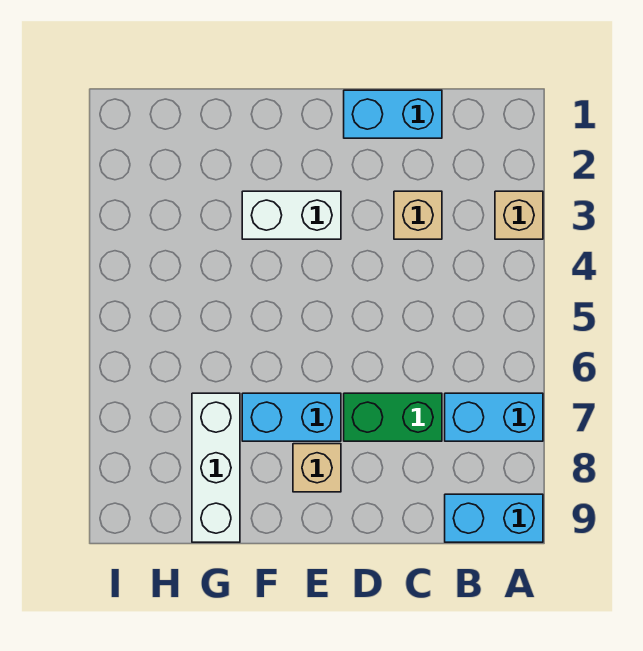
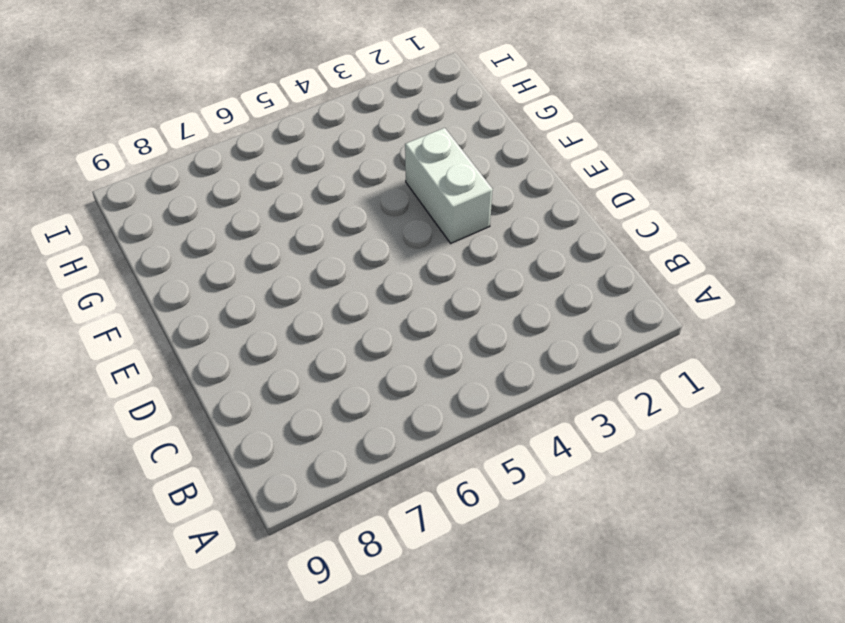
none -> tan 1x1 brick [495,191,543,239]
none -> cyan 1x2 brick [445,393,543,441]

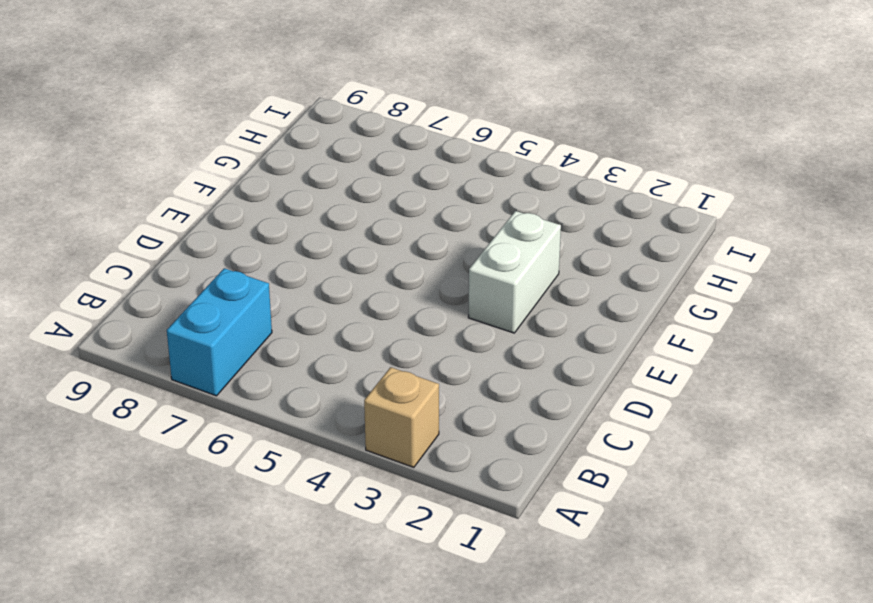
none -> cyan 1x2 brick [445,494,543,542]
none -> cyan 1x2 brick [344,90,442,138]

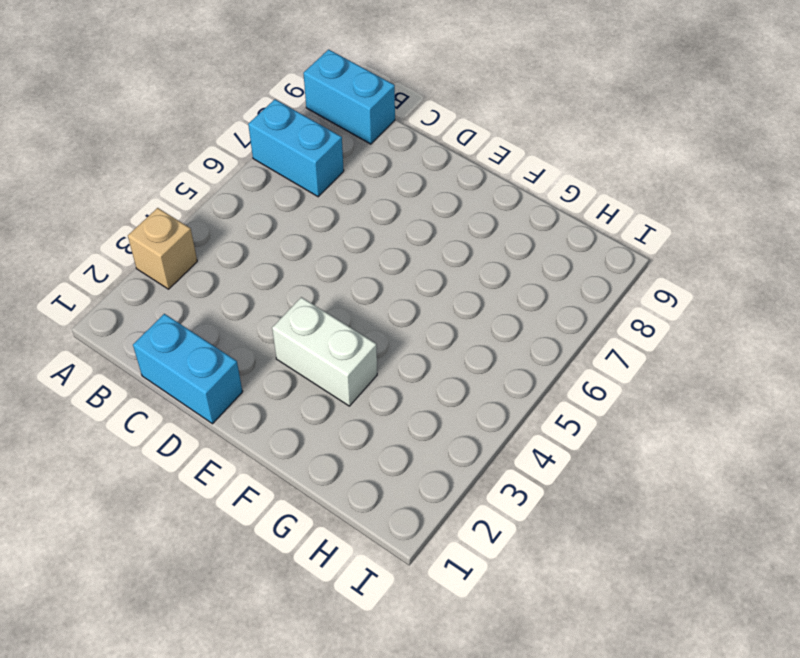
none -> tan 1x1 brick [394,191,442,239]
none -> green 1x2 brick [344,393,442,441]

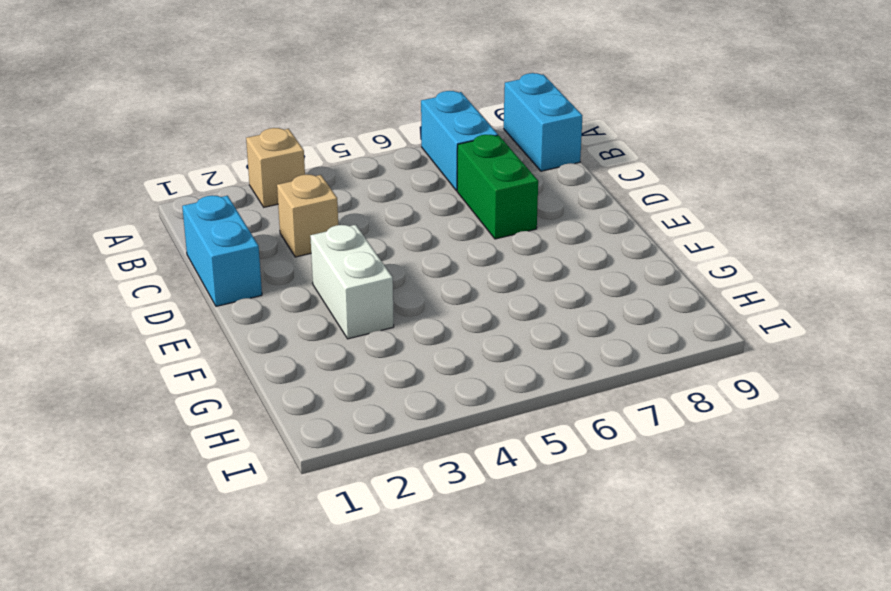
none -> cyan 1x2 brick [242,393,341,441]
none -> tan 1x1 brick [293,444,341,492]

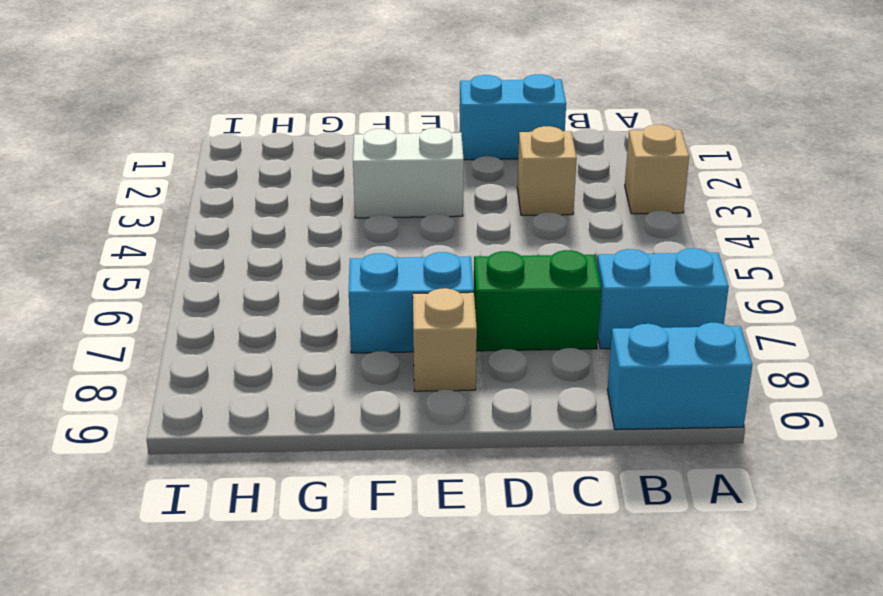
none -> white 1x3 brick [192,393,240,542]

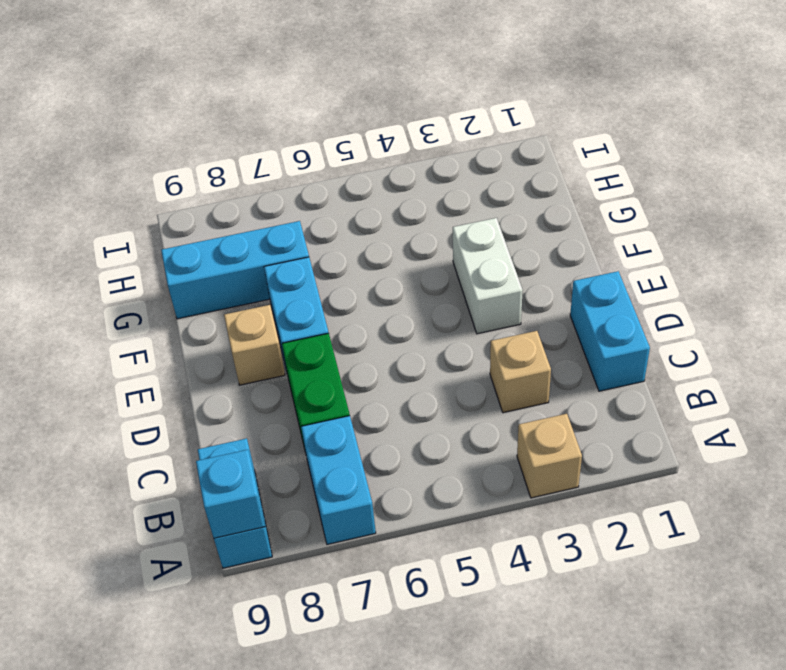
cyan 1x1 brick [196,450,265,538] -> none
cyan 1x3 brick [161,221,309,319] -> white 1x3 brick [192,393,240,542]

